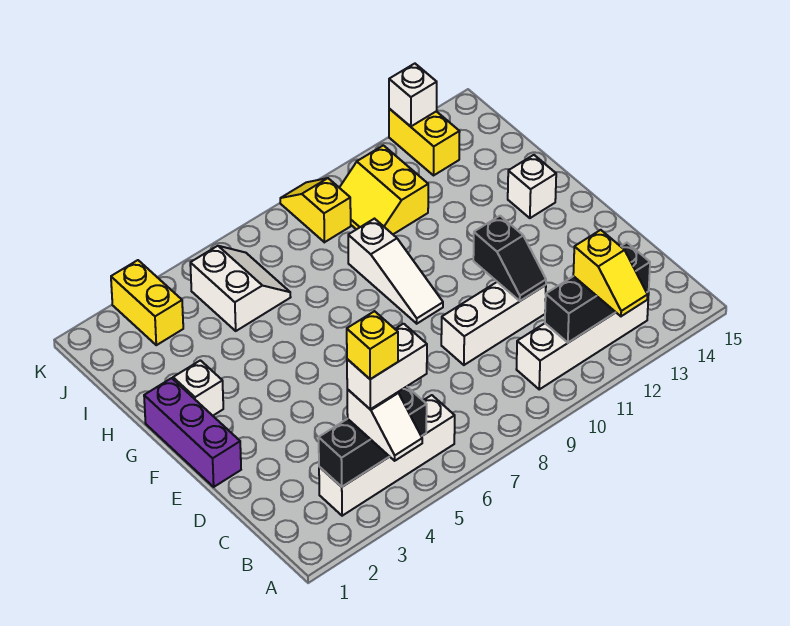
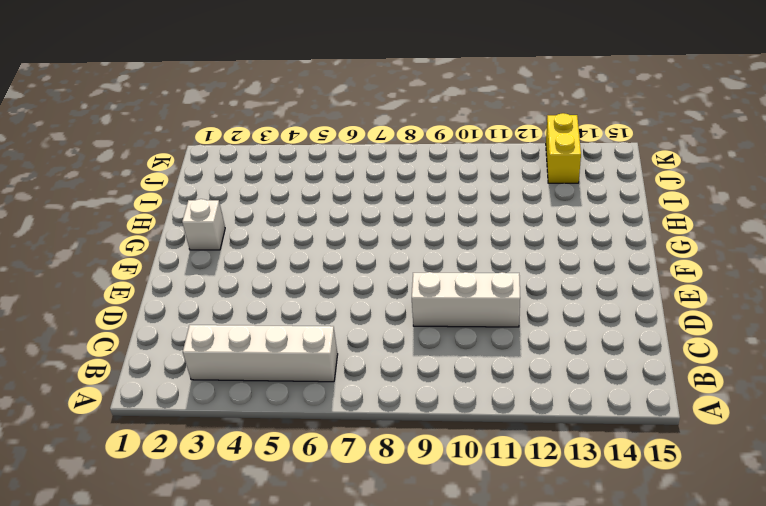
none -> white 1x4 brick [516,292,649,389]
none -> purple 1x3 brick [144,378,241,487]
none -> white 1x3 slope [348,219,443,324]

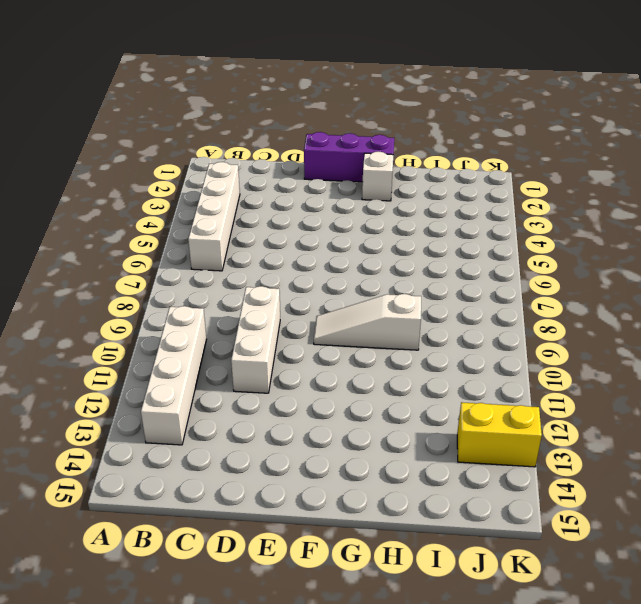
none -> white 1x1 brick [508,155,556,218]
none -> white 2x2 slope [190,246,291,331]
none -> yellow 2x2 slope [339,145,428,234]

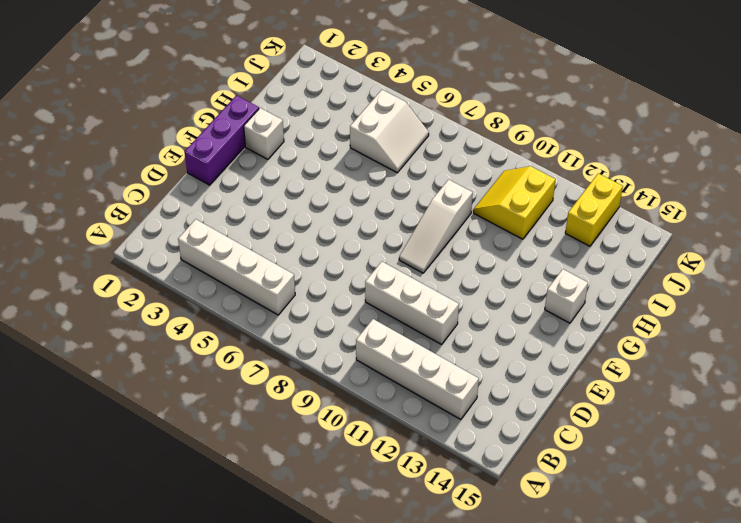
none -> yellow 1x2 brick [111,260,183,345]
none -> yellow 1x2 slope [280,178,351,242]
none -> black 1x3 brick [319,387,427,487]

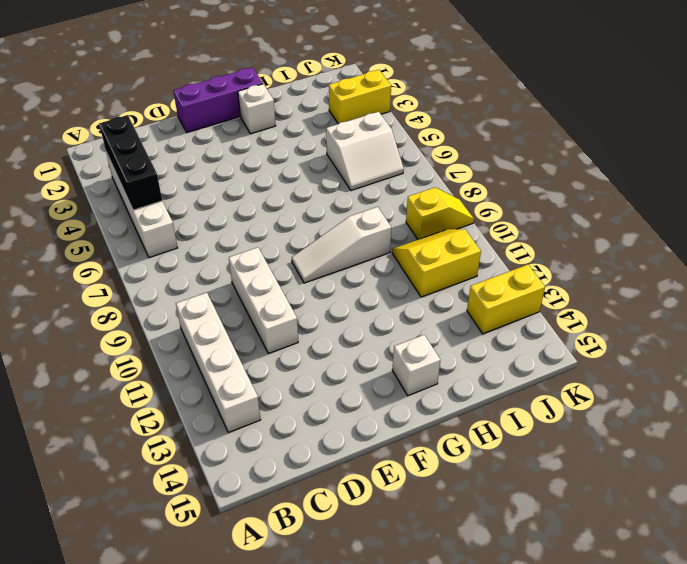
none -> black 1x3 brick [545,243,650,343]
none -> black 1x2 slope [473,216,546,301]
none -> white 1x1 brick [389,64,437,126]

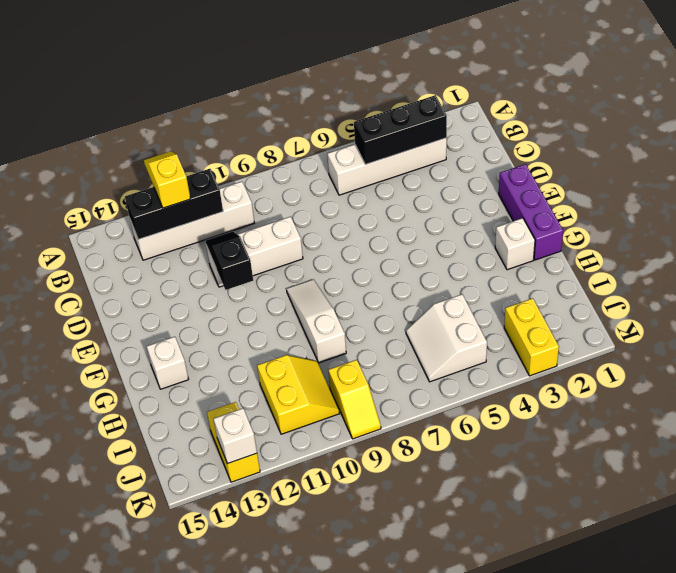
none -> white 1x2 slope [347,389,422,461]
none -> white 1x2 brick [347,324,427,409]
none -> yellow 1x1 brick [347,311,398,379]

